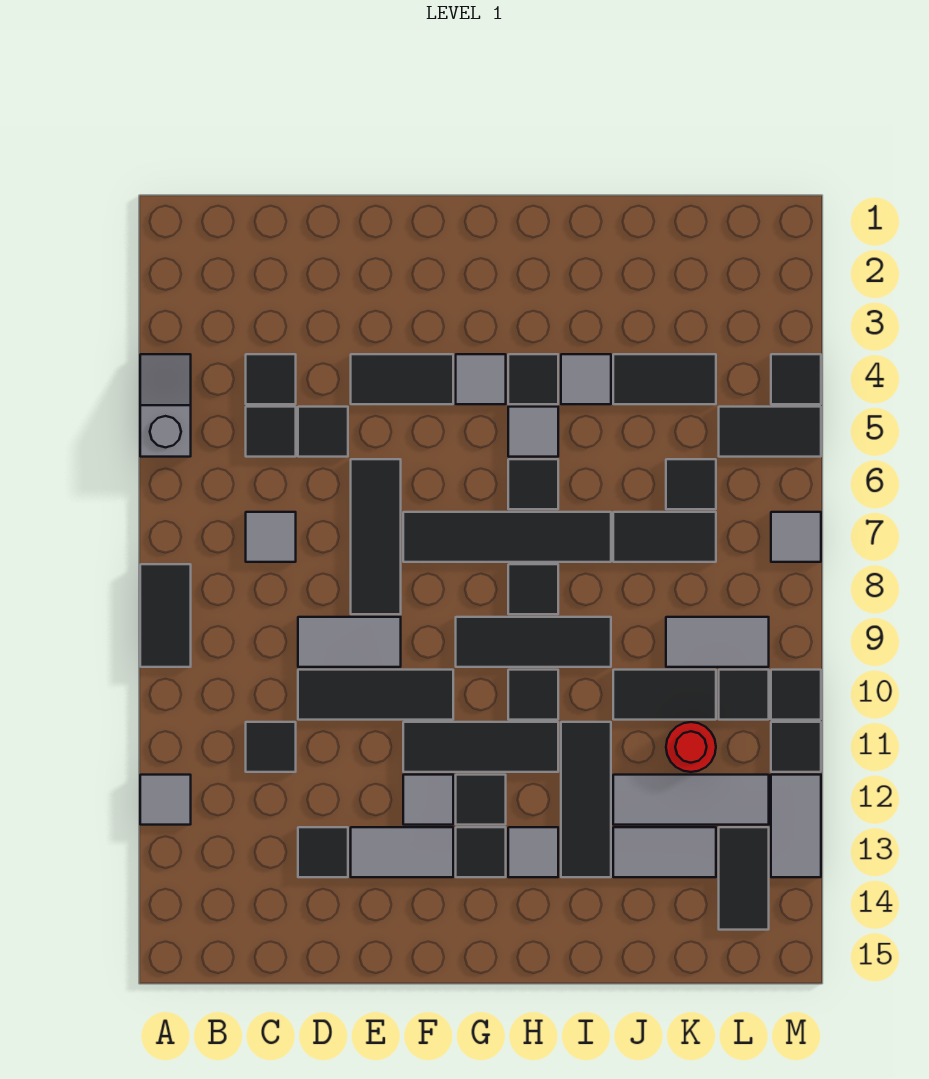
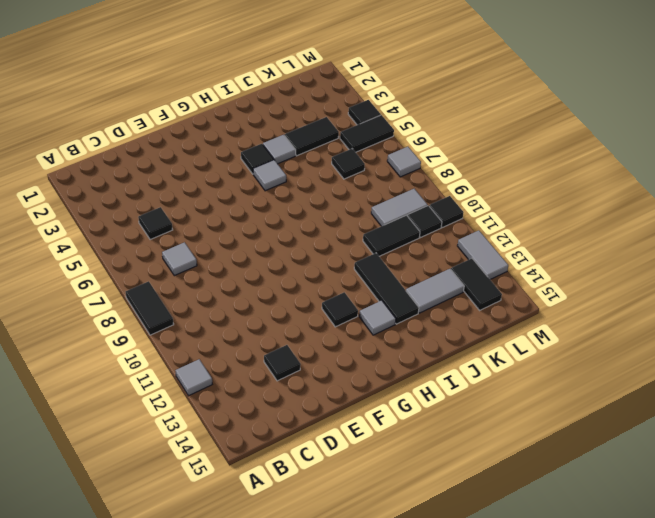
none -> grey 1x2 slope [140,354,191,457]
none -> black 1x1 tile [246,354,296,404]
none -> black 1x1 tile [246,722,296,772]
none -> black 1x1 tile [298,407,348,457]

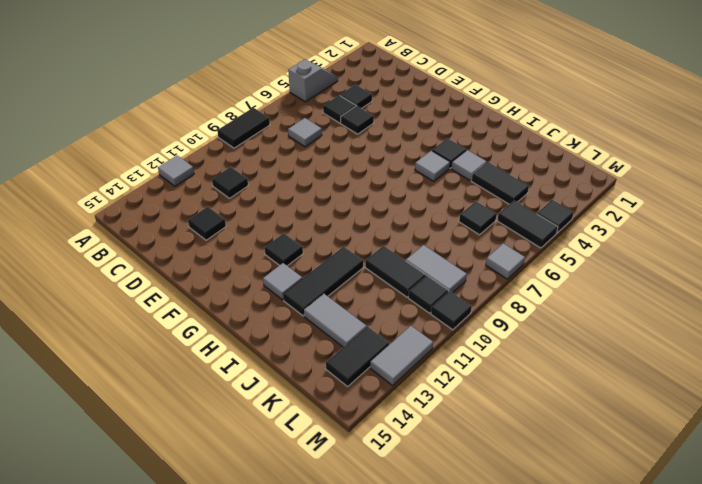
none -> grey 1x2 tile [298,617,401,667]
none -> black 1x3 tile [298,670,453,720]
none -> black 1x2 tile [351,354,453,404]
none -> black 1x3 tile [351,459,401,614]

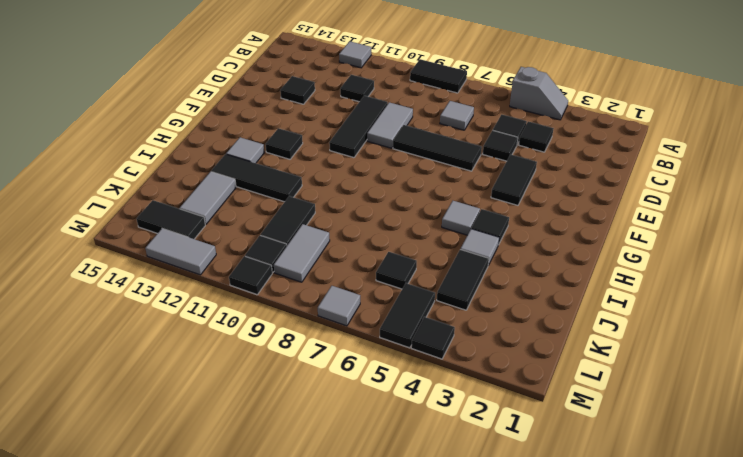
none -> grey 1x2 tile [351,827,453,877]
none -> black 1x4 tile [403,512,611,562]
none -> black 1x3 tile [403,722,558,772]
none -> grey 1x1 tile [403,775,453,825]

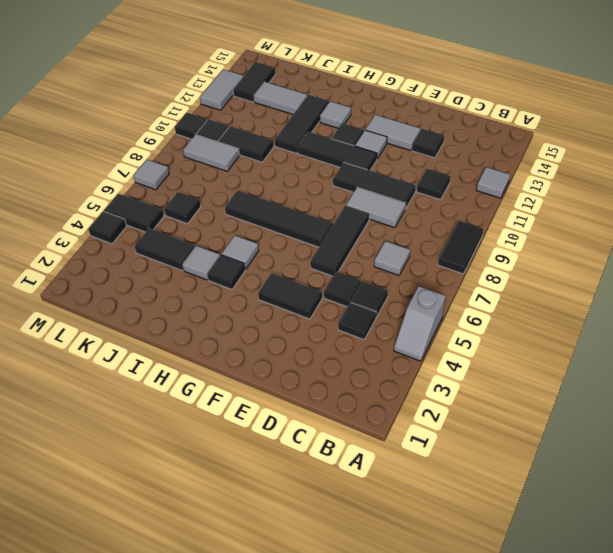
none -> grey 1x1 tile [456,354,506,404]
none -> black 1x3 tile [456,617,611,667]
none -> black 1x1 tile [456,827,506,877]
none -> black 1x1 tile [508,459,558,509]

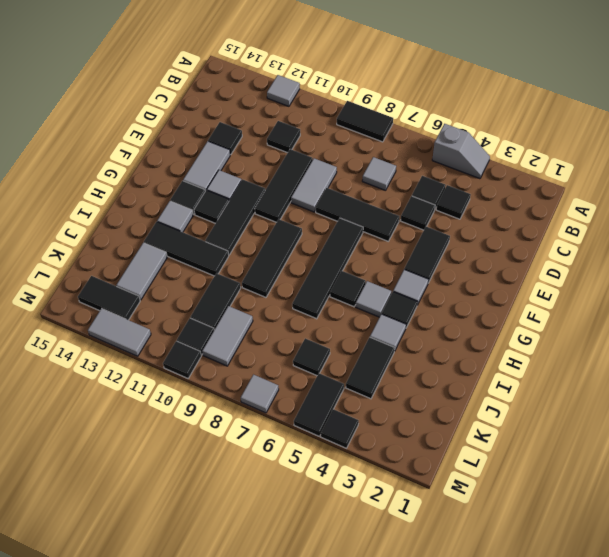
none -> black 1x1 tile [508,564,558,614]
none -> black 1x1 tile [508,670,558,720]
none -> black 1x2 tile [613,512,716,562]
none -> grey 1x3 tile [613,775,769,825]

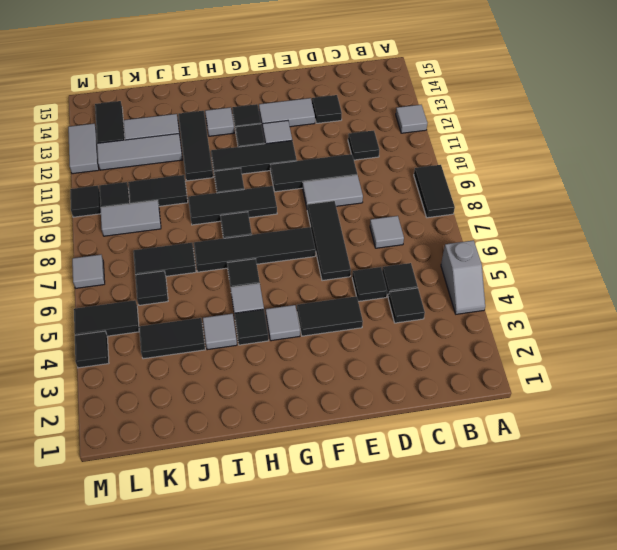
none -> red 1x1 round brick [666,722,716,772]
none -> black 1x1 tile [771,722,821,772]

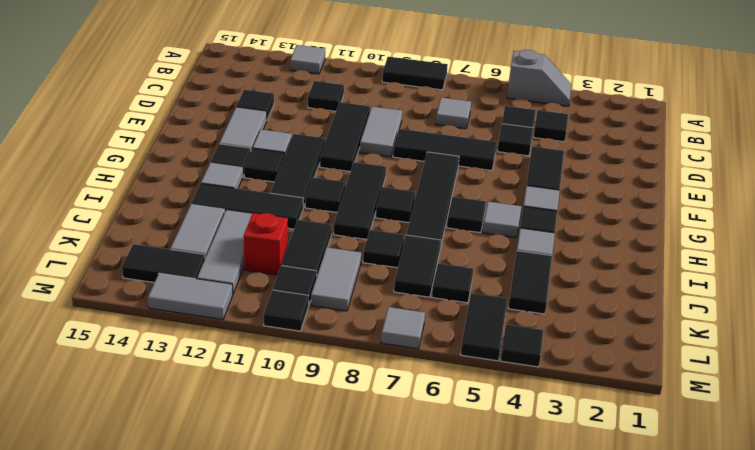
black 1x1 tile [363,230,404,268] -> black 1x1 tile moved to [771,722,821,772]
red 1x1 brick [244,213,288,275] -> red 1x1 round brick [666,722,716,772]

